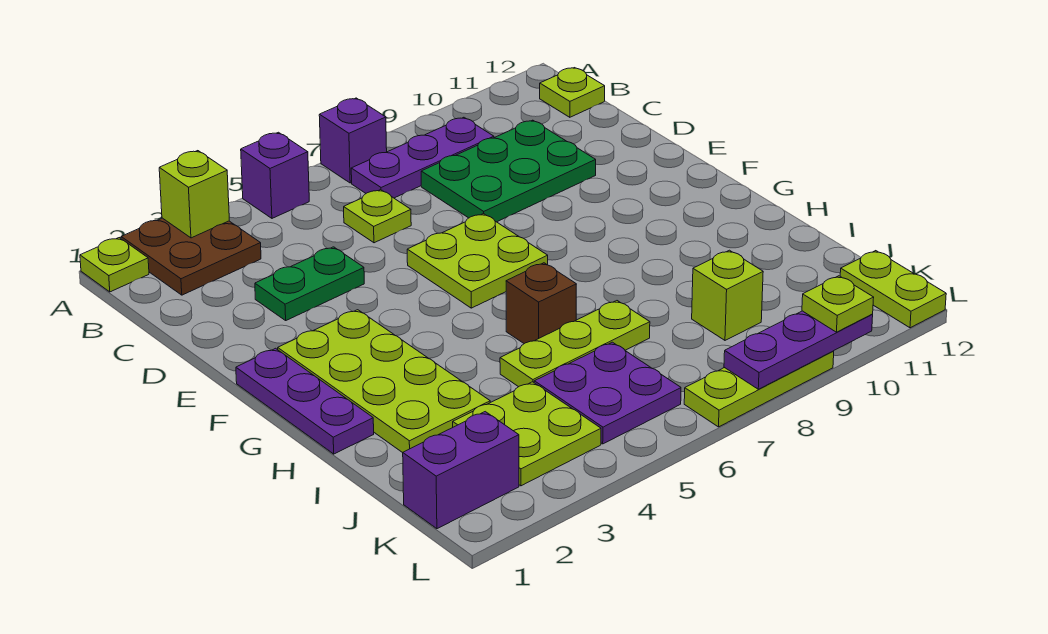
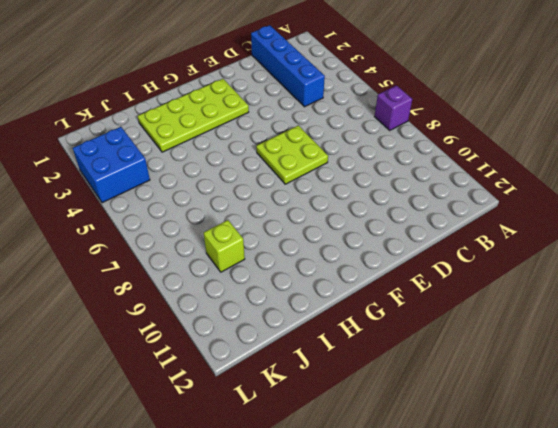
blue 1x4 brick [251,25,325,107] -> none
blue 2x2 brick [73,127,150,203] -> lime 2x2 plate [453,382,601,486]
none -> lime 1x1 plate [80,238,149,292]
none -> brown 2x2 plate [121,218,261,295]
none -> purple 1x1 brick [241,132,309,218]

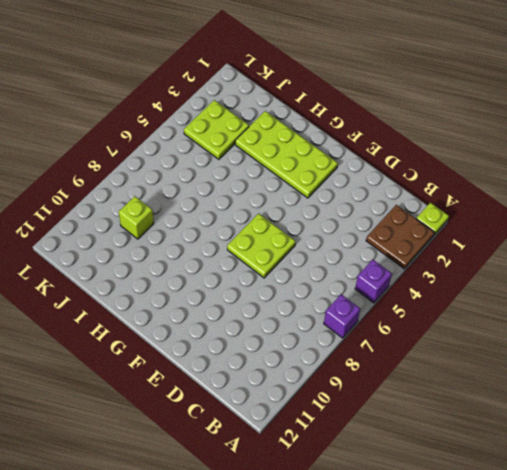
none -> purple 1x3 plate [351,117,494,198]
none -> lime 1x1 plate [540,68,605,117]
none -> lime 1x1 plate [344,190,411,243]

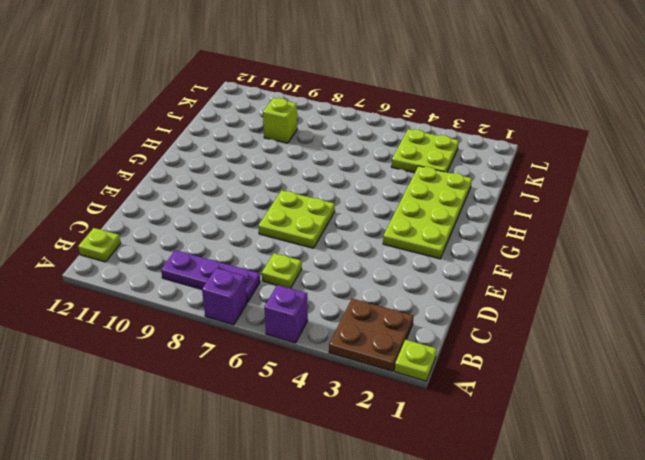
none -> green 2x3 plate [421,120,596,222]
none -> green 1x2 plate [255,247,364,320]
none -> purple 1x3 plate [236,348,374,454]

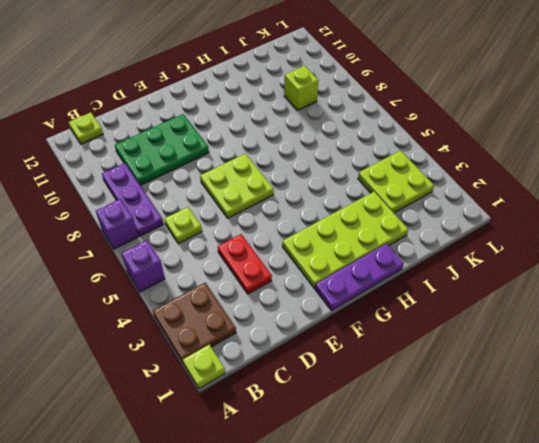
green 2x3 plate [115,114,209,185] -> green 2x3 plate turned to [421,120,596,222]
red 1x2 plate [218,234,272,294] -> green 1x2 plate [255,247,364,320]
none -> brown 1x1 brick [506,263,576,344]
none -> lime 1x3 plate [500,301,650,387]
none -> purple 2x2 plate [534,342,681,444]

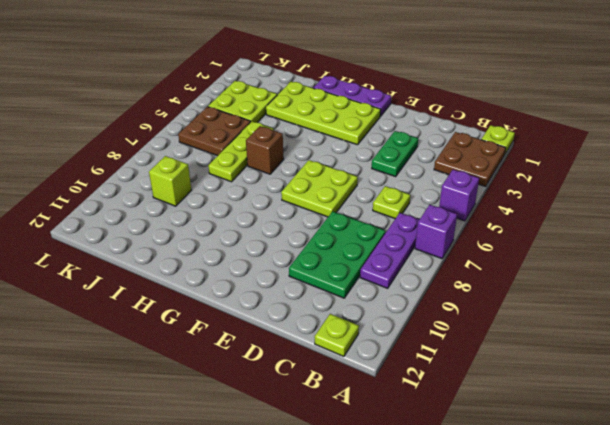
brown 2x2 plate [178,107,251,156] -> purple 2x2 plate [534,342,681,444]
none -> purple 1x2 brick [403,412,519,529]
none -> lime 1x2 plate [840,251,946,328]
none -> lime 1x3 plate [684,351,834,427]

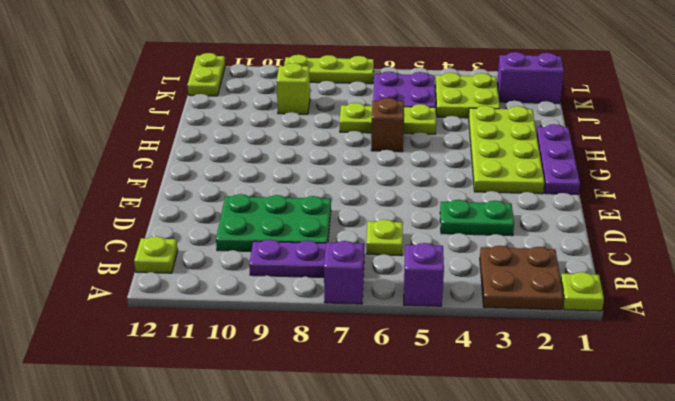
none -> lime 2x2 plate [407,214,548,308]
none -> lime 1x1 brick [159,151,229,238]
none -> purple 1x3 plate [724,311,873,389]

